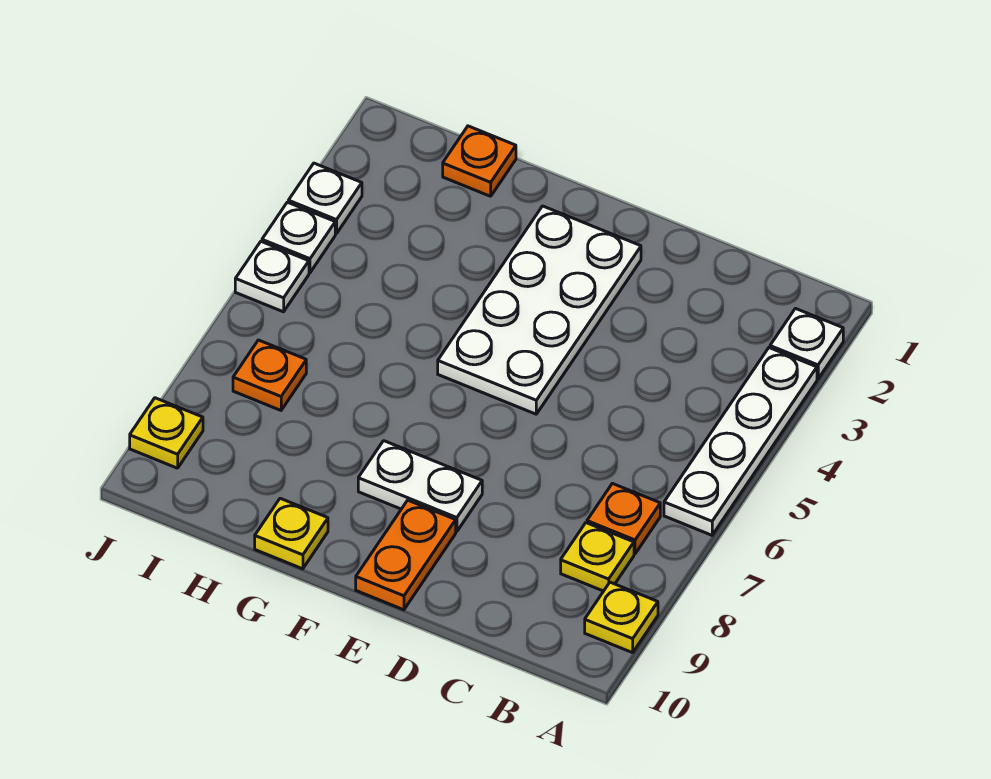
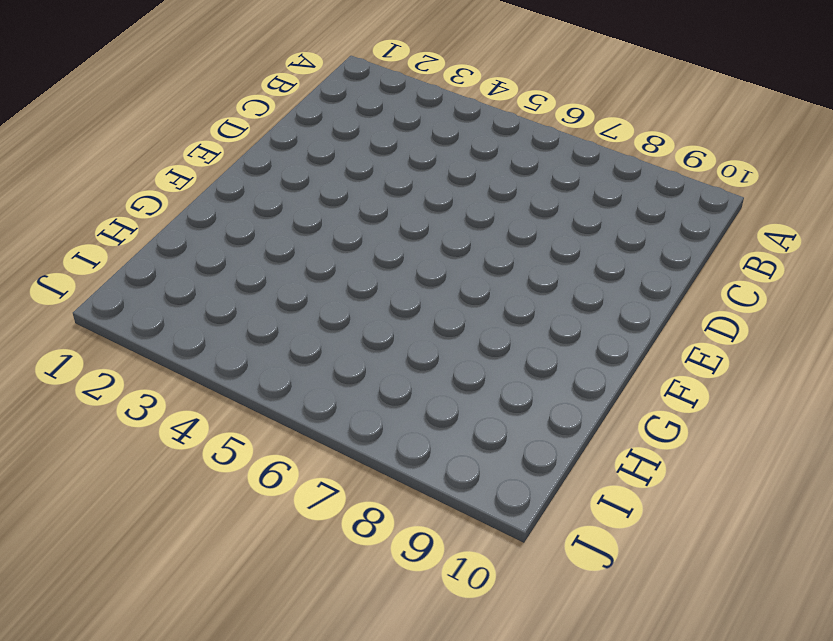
none -> white 1x1 plate [770,309,843,379]
none -> white 1x4 plate [664,348,817,535]
none -> yellow 1x1 plate [585,582,658,653]

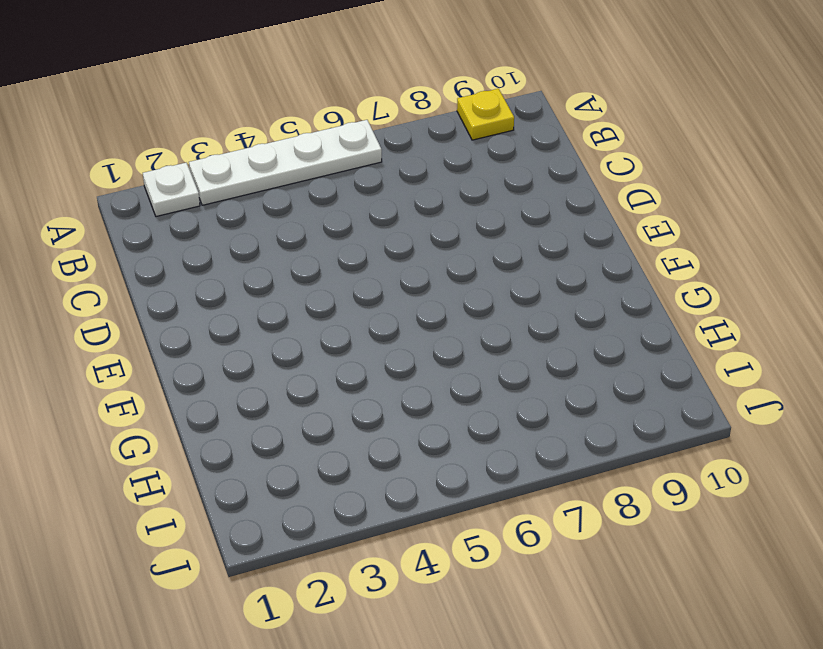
none -> orange 1x1 plate [587,483,660,554]
none -> yellow 1x1 plate [561,523,634,591]
none -> white 2x4 plate [438,206,641,414]

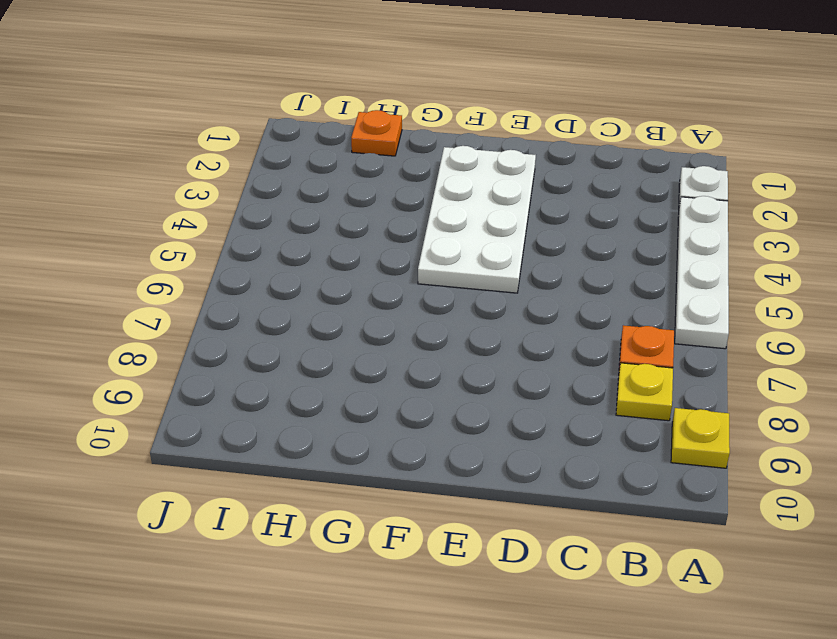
none -> white 1x2 plate [358,441,482,532]
none -> orange 1x2 plate [356,500,456,610]
none -> yellow 1x1 plate [255,498,328,569]

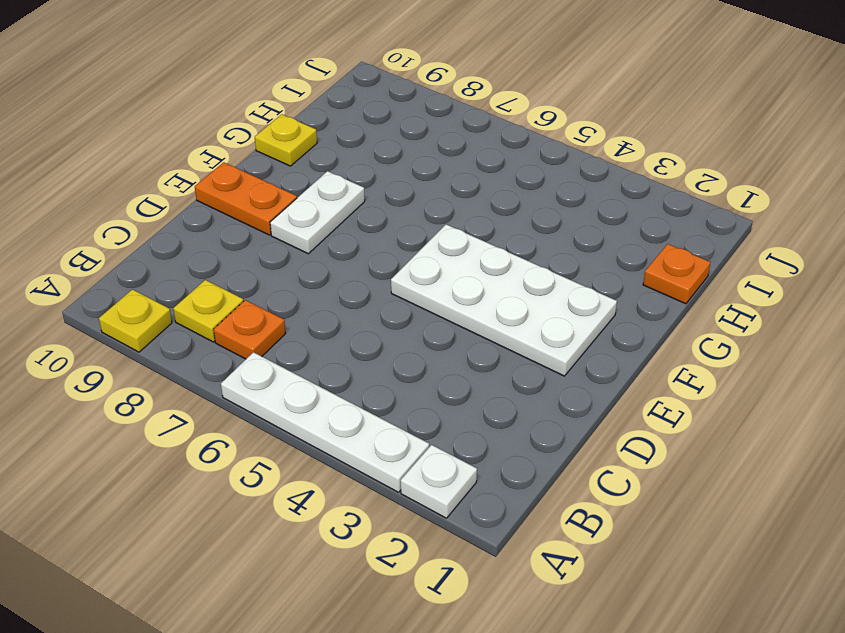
none -> orange 1x1 plate [233,340,306,410]
none -> white 1x1 plate [288,163,362,234]
none -> white 1x1 plate [262,202,335,273]

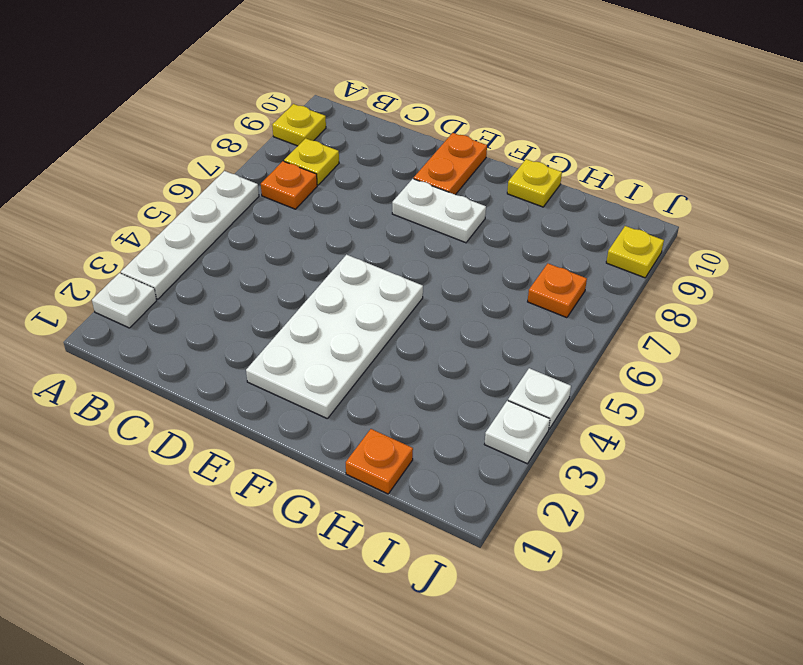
none -> white 1x1 plate [235,242,309,312]

